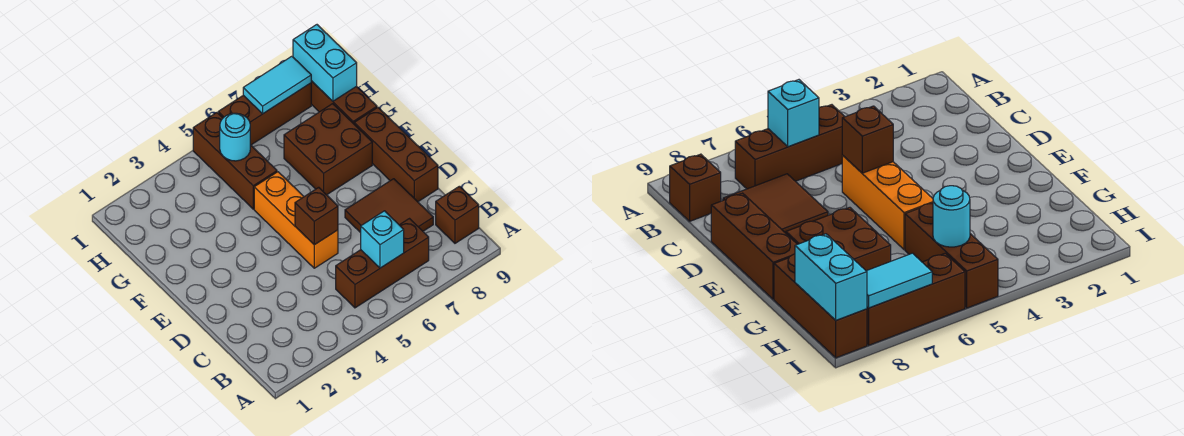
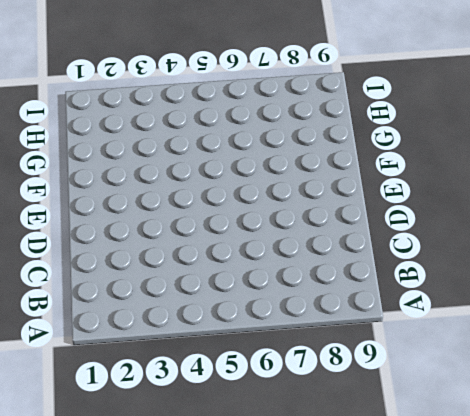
none -> brown 1x3 brick [336,219,429,308]
none -> brown 1x1 brick [436,186,479,243]
none -> brown 2x2 tile [345,179,433,233]

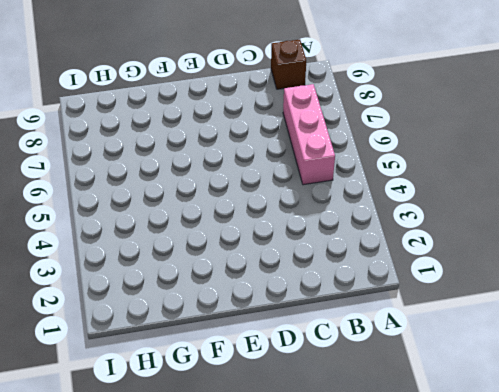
pink 1x3 brick [283,84,335,185] -> brown 1x3 brick [336,219,429,308]
none -> brown 2x2 tile [345,179,433,233]
none -> orange 1x3 brick [254,172,338,268]
none -> brown 1x3 brick [354,107,438,202]

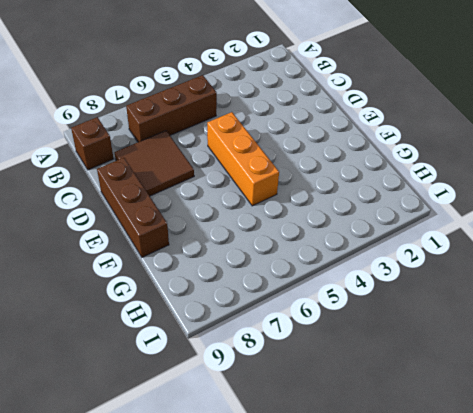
none -> brown 2x2 brick [284,104,372,195]
none -> brown 1x3 brick [193,113,277,209]
none -> brown 1x3 brick [311,81,377,124]

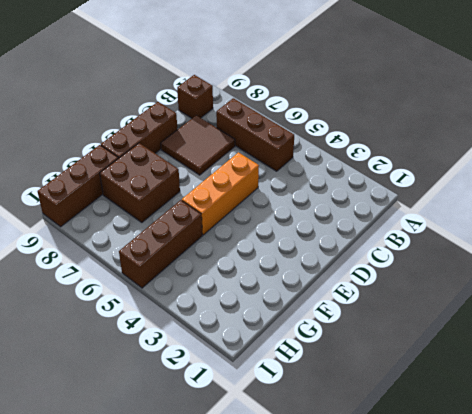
none -> brown 1x3 brick [218,83,311,145]
none -> cyan 1x1 brick [361,211,404,268]
none -> brown 1x1 brick [295,187,338,245]

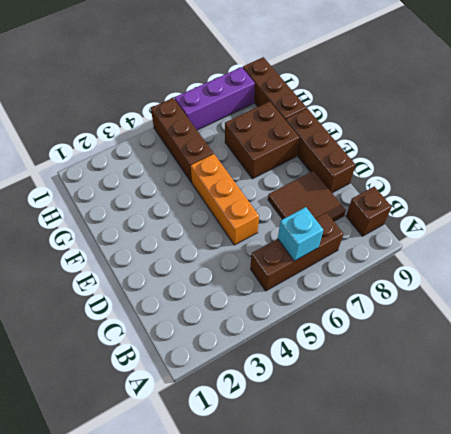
purple 1x3 brick [175,67,255,130] -> brown 1x3 brick [218,83,311,145]
none -> brown 1x1 brick [295,187,338,245]
none -> cyan 1x1 round brick [220,113,250,161]
none -> cyan 1x2 brick [293,25,357,101]

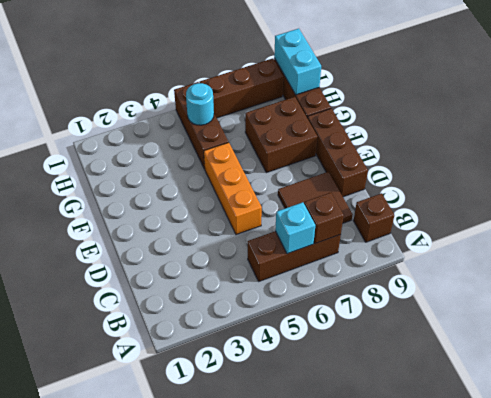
brown 1x1 brick [304,193,344,244] -> brown 1x1 brick moved to [295,187,338,245]
none -> cyan 1x2 tile [243,56,311,114]

